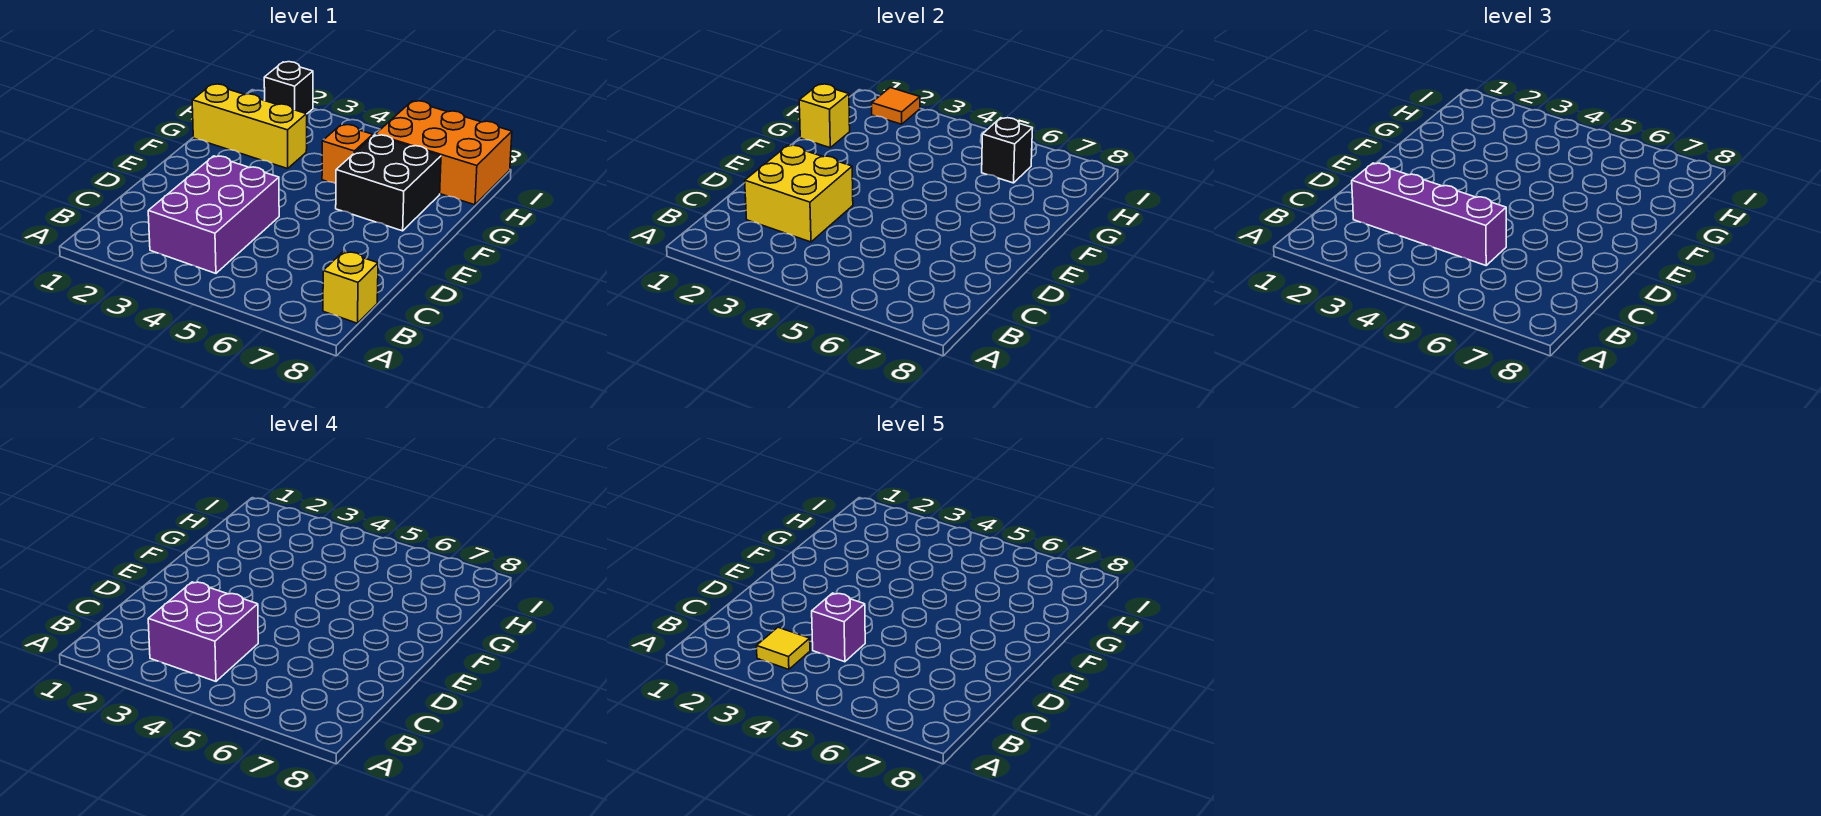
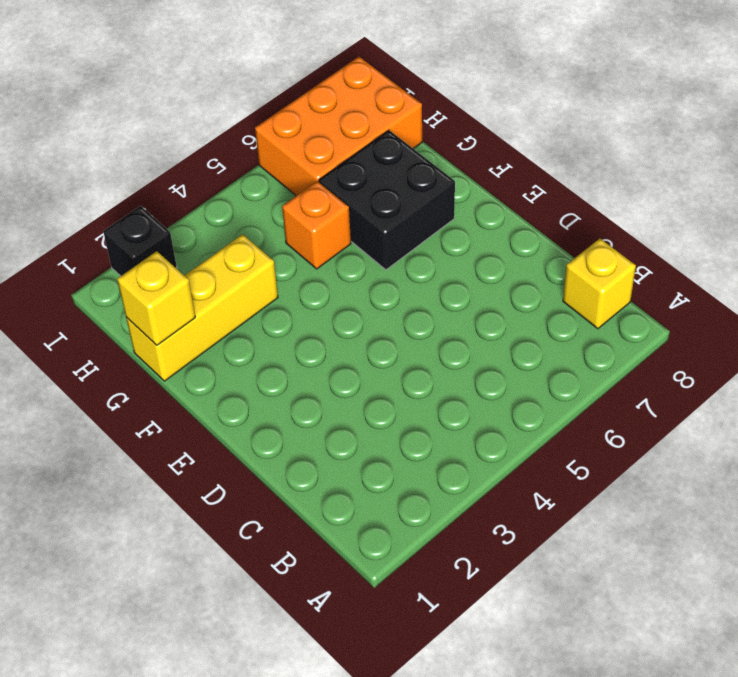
none -> purple 2x3 brick [148,156,279,273]
none -> yellow 2x2 brick [745,145,853,242]
none -> black 1x1 brick [982,118,1032,183]

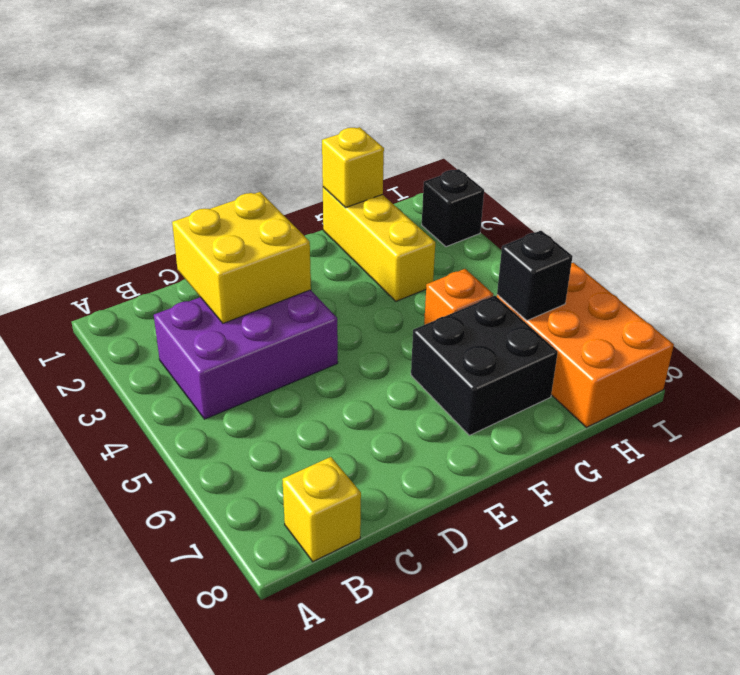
none -> orange 1x1 tile [872,88,920,124]
none -> purple 1x4 brick [1352,163,1506,265]
none -> purple 2x2 brick [148,582,258,681]

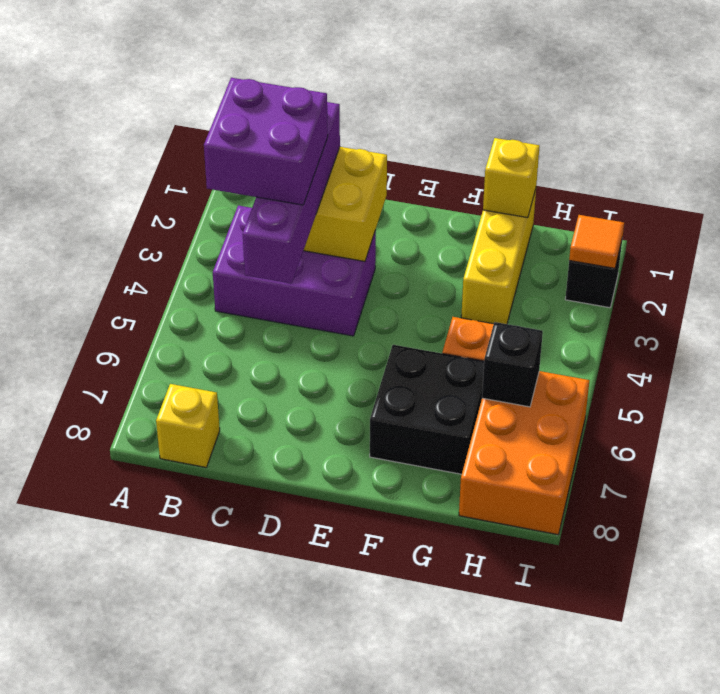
none -> yellow 1x1 tile [756,627,810,669]
none -> purple 1x1 brick [812,593,865,662]

